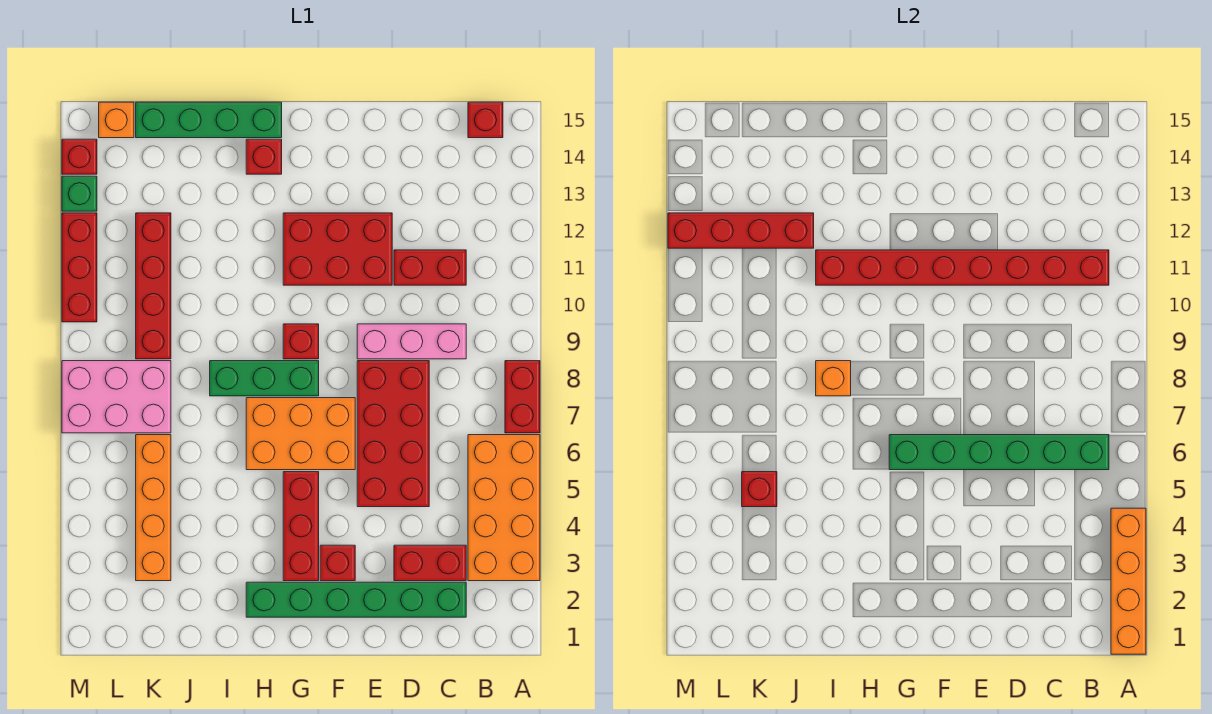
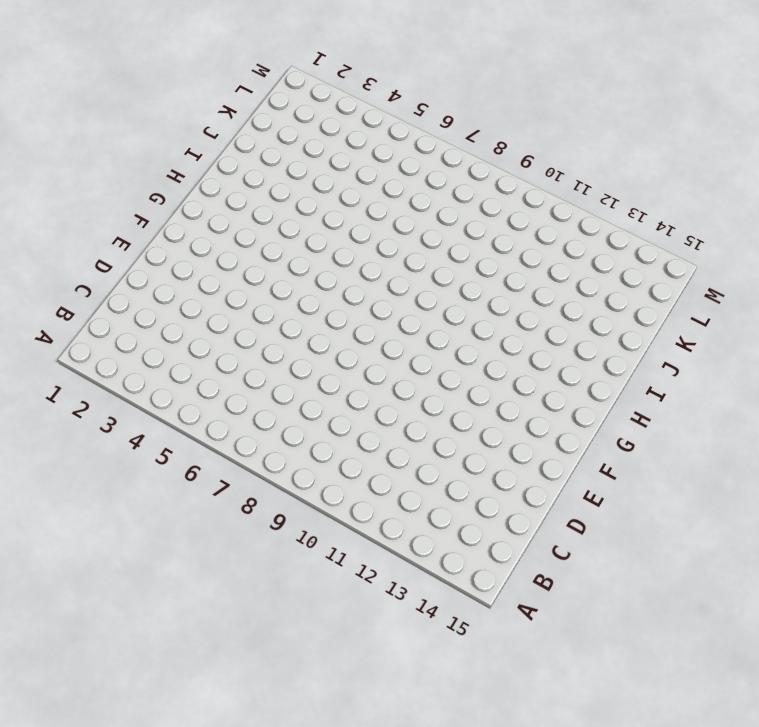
none -> orange 2x4 brick [468,435,540,581]
none -> red 1x2 brick [505,361,540,433]
none -> red 1x1 brick [468,102,503,138]

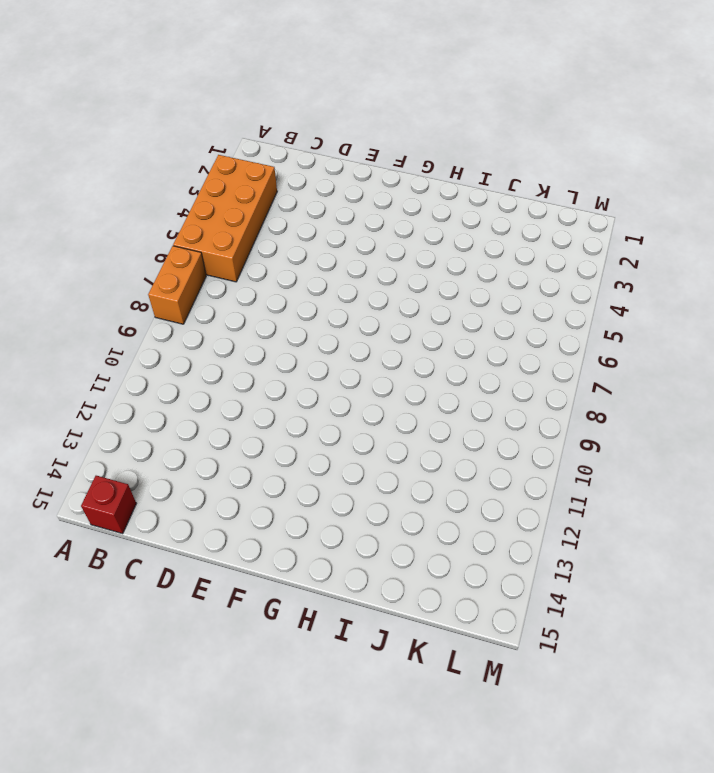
orange 1x2 brick [148,246,206,324] -> red 1x2 brick [505,361,540,433]
none -> green 1x6 brick [246,582,466,617]
none -> red 1x2 brick [394,545,466,581]
none -> pink 1x3 brick [357,324,466,359]

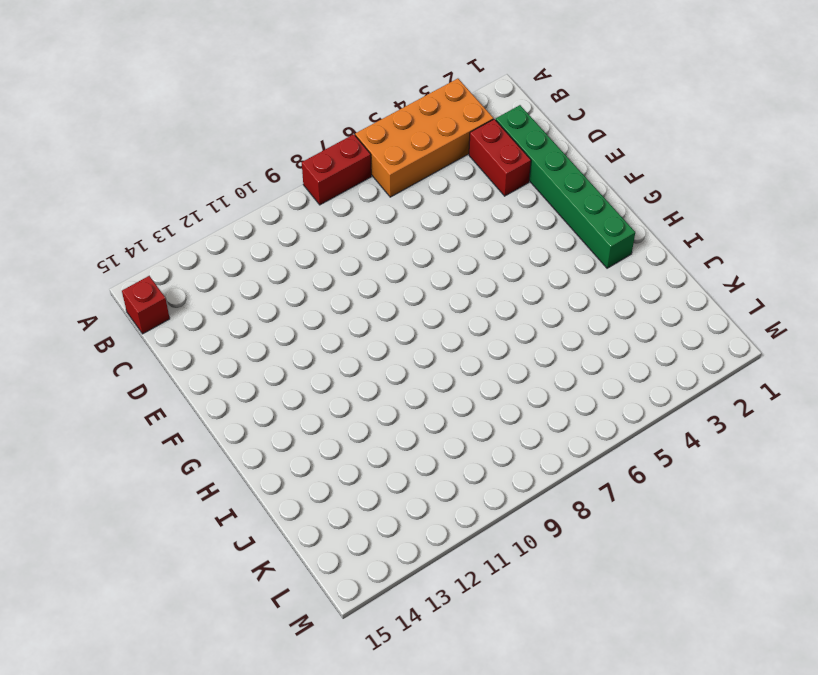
none -> pink 1x3 brick [357,324,466,359]
none -> red 1x2 brick [394,250,466,285]
none -> red 2x4 brick [357,361,429,507]

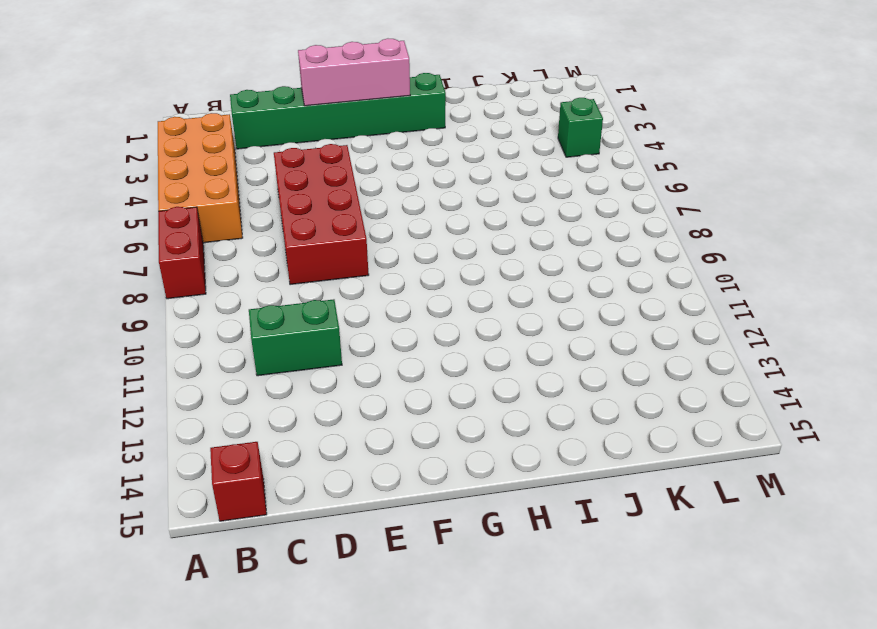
green 1x2 brick [249,299,342,376] -> red 1x2 brick [394,250,466,285]
pink 1x3 brick [298,39,410,106] -> pink 1x3 brick moved to [357,324,466,359]
green 1x1 brick [558,98,603,157] -> green 1x1 brick moved to [62,176,97,211]
none -> red 1x2 brick [394,545,466,581]
none -> red 2x3 brick [283,213,392,285]
none -> red 1x1 brick [320,545,355,581]

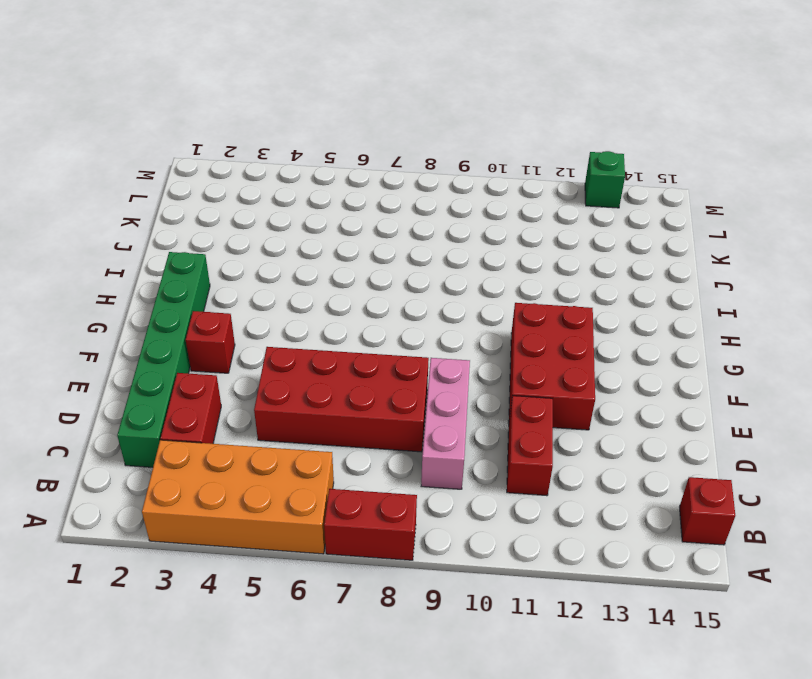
none -> orange 2x3 brick [246,398,355,470]
none -> red 1x3 brick [283,472,319,581]
none -> green 1x3 brick [210,361,319,396]

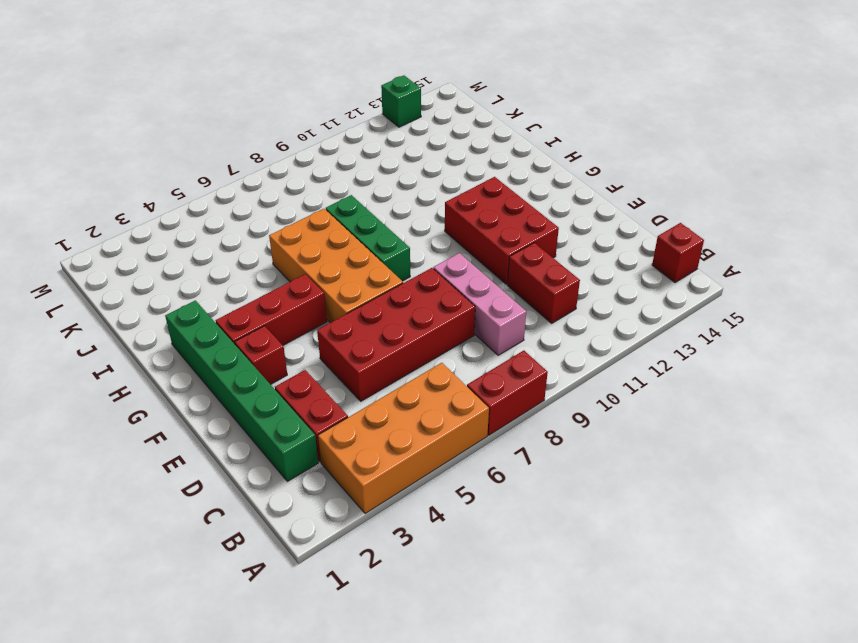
orange 2x4 brick [269,209,403,323] -> orange 2x3 brick [246,398,355,470]
none -> red 1x1 brick [283,324,319,359]
none -> red 1x1 brick [246,139,282,174]
none -> green 1x4 brick [136,102,282,138]

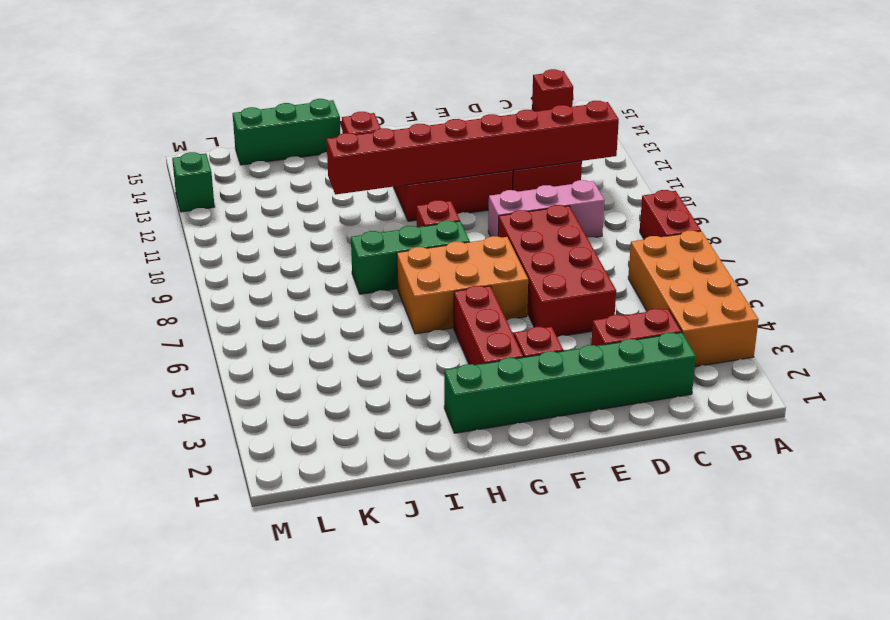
green 1x3 brick [233,99,341,165] -> green 1x4 brick [136,102,282,138]
none -> orange 1x4 brick [136,435,171,581]
none -> pink 2x3 brick [62,361,171,433]
none -> red 1x4 brick [136,213,171,359]

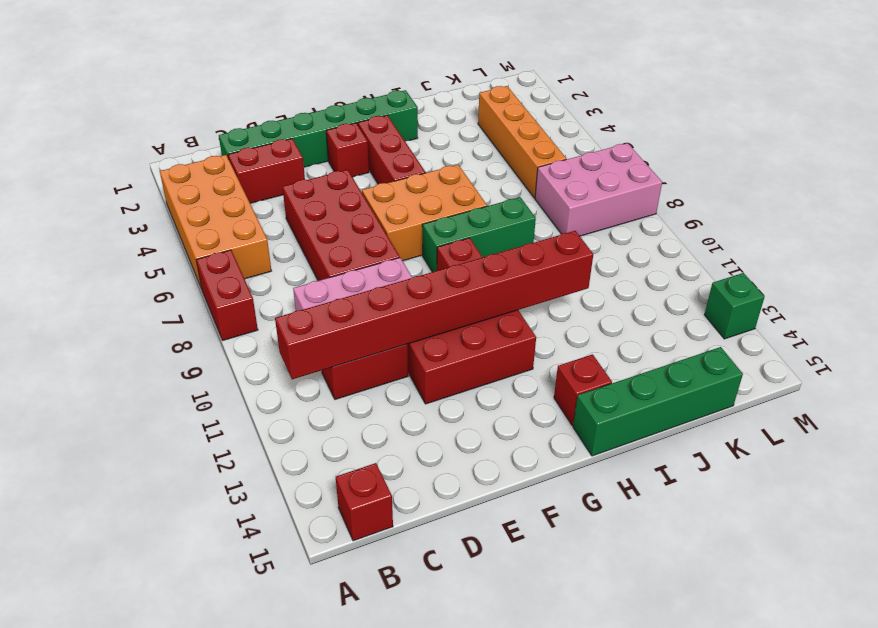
none -> red 1x4 brick [136,213,171,359]
none -> orange 1x1 brick [99,102,134,138]
none -> red 1x3 brick [62,213,97,322]

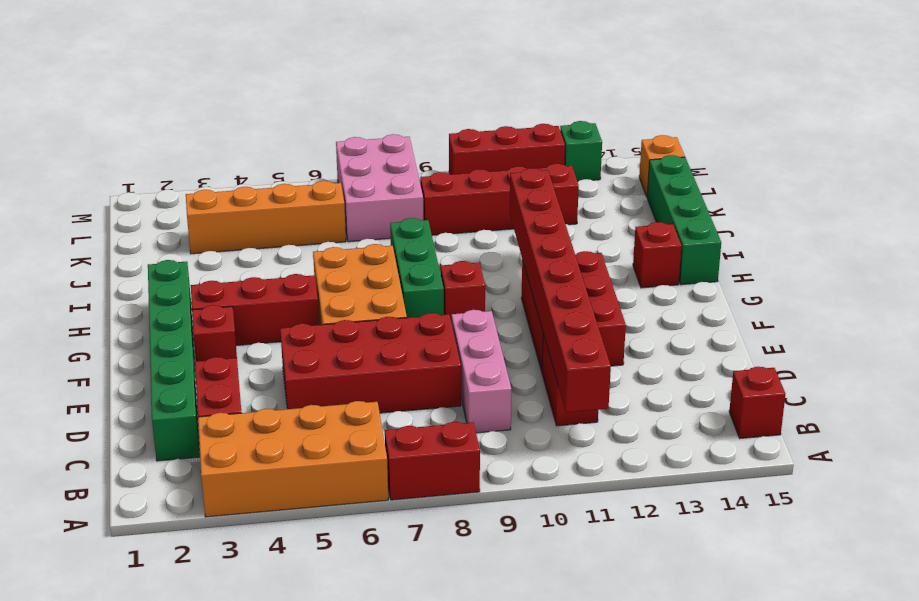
none -> red 1x1 brick [62,139,97,174]
none -> orange 1x4 brick [1111,508,1146,654]
none -> green 1x6 brick [889,435,1109,470]

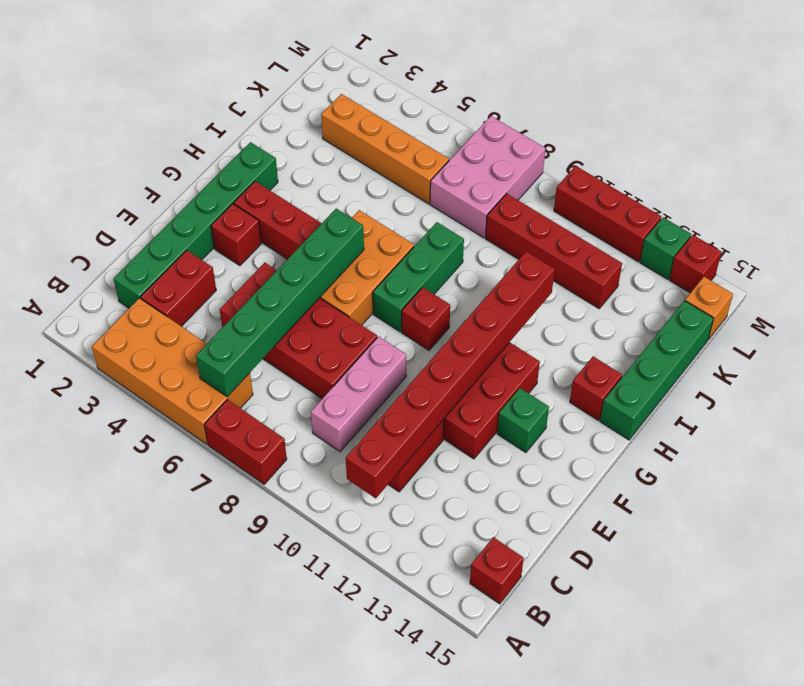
green 1x1 brick [497,388,549,453] -> none
none -> orange 1x4 brick [1111,508,1146,654]
none -> orange 1x1 brick [816,361,851,396]
none -> red 1x4 brick [668,213,814,248]

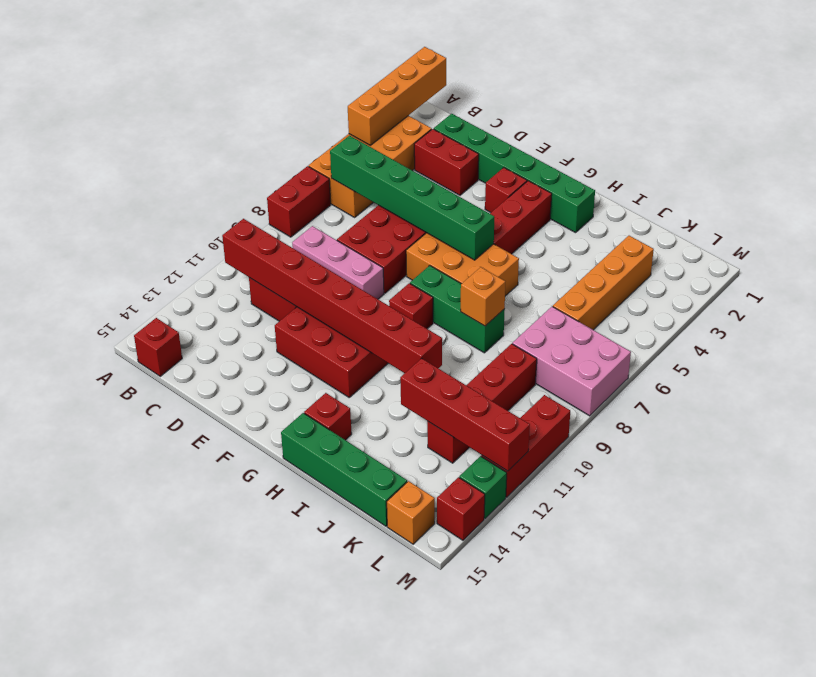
none -> red 1x1 brick [742,472,777,507]

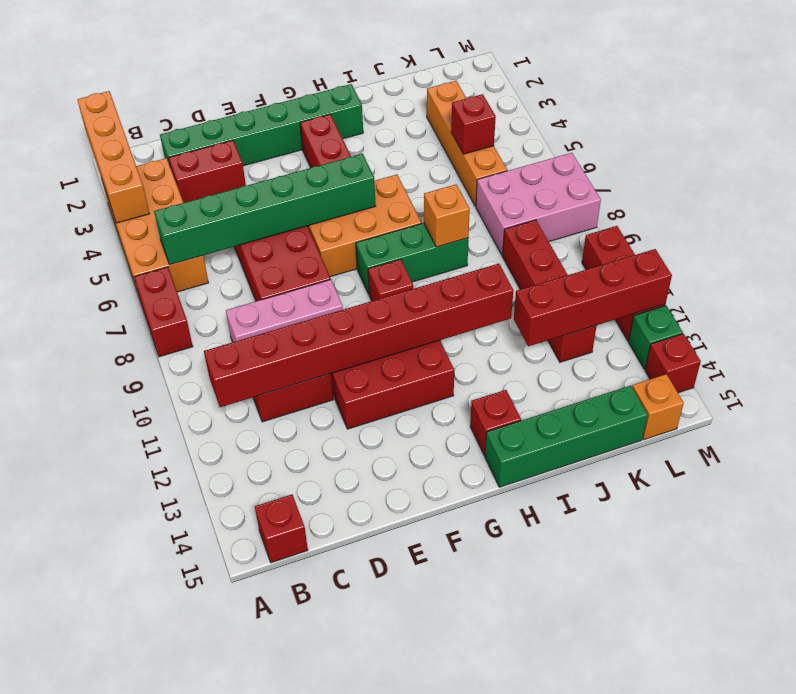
none -> red 1x1 brick [320,545,355,581]

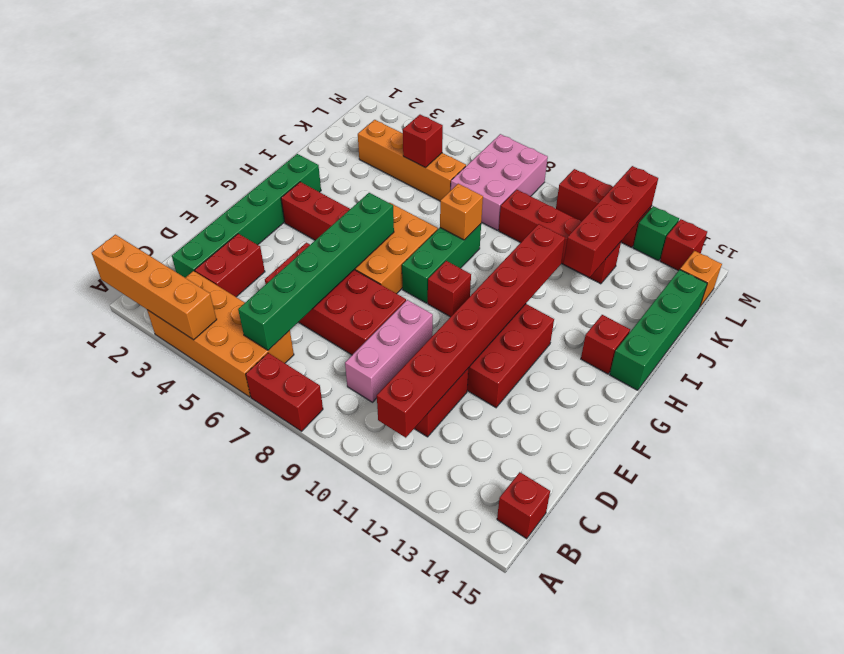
none -> red 1x1 brick [320,545,355,581]

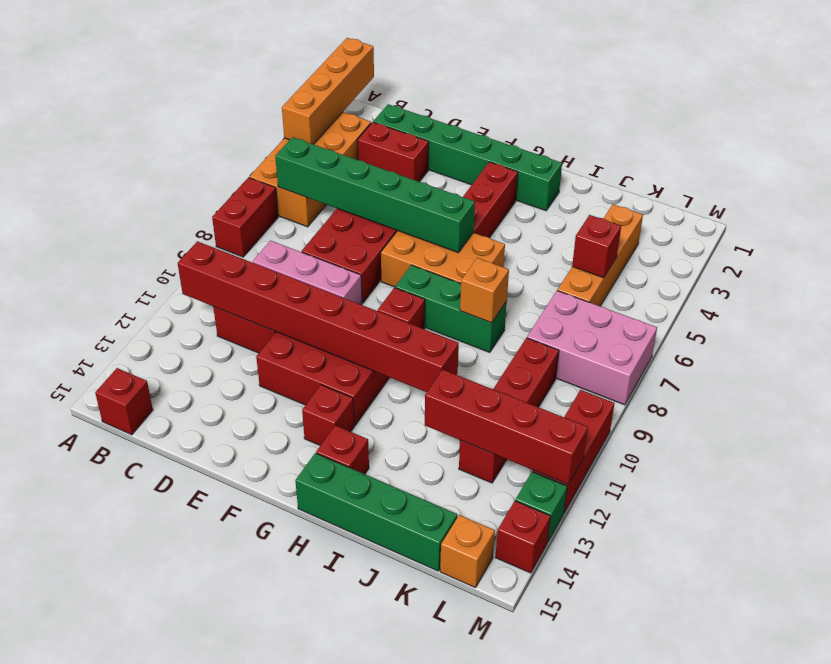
red 1x1 brick [302,385,354,446] -> red 1x1 brick moved to [320,545,355,581]

